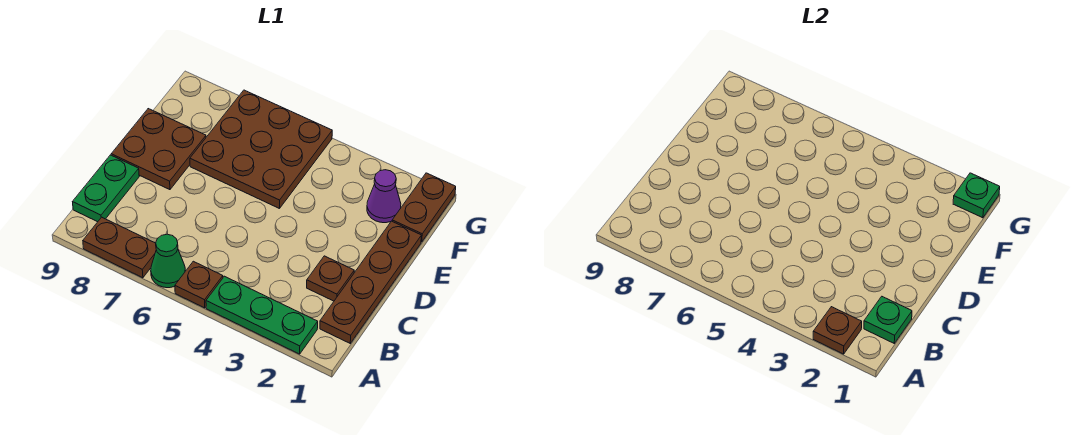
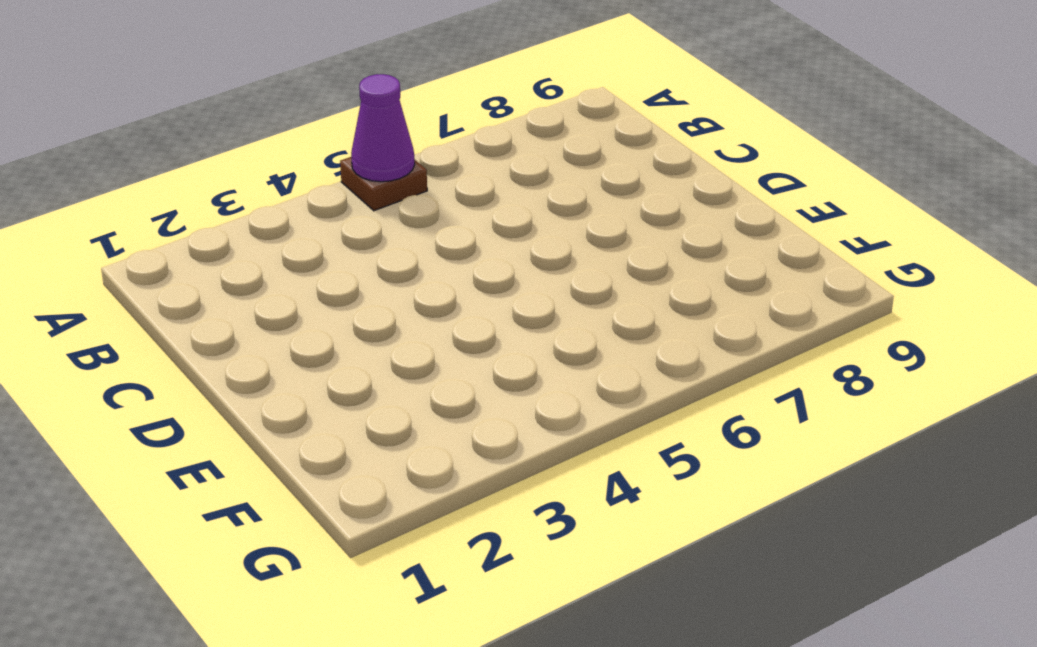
purple 1x1 cone [351,74,415,182] -> purple 1x1 cone moved to [367,170,401,223]
none -> green 1x3 plate [206,276,318,354]
none -> green 1x1 cone [151,234,185,288]
none -> brown 1x2 plate [83,217,156,278]

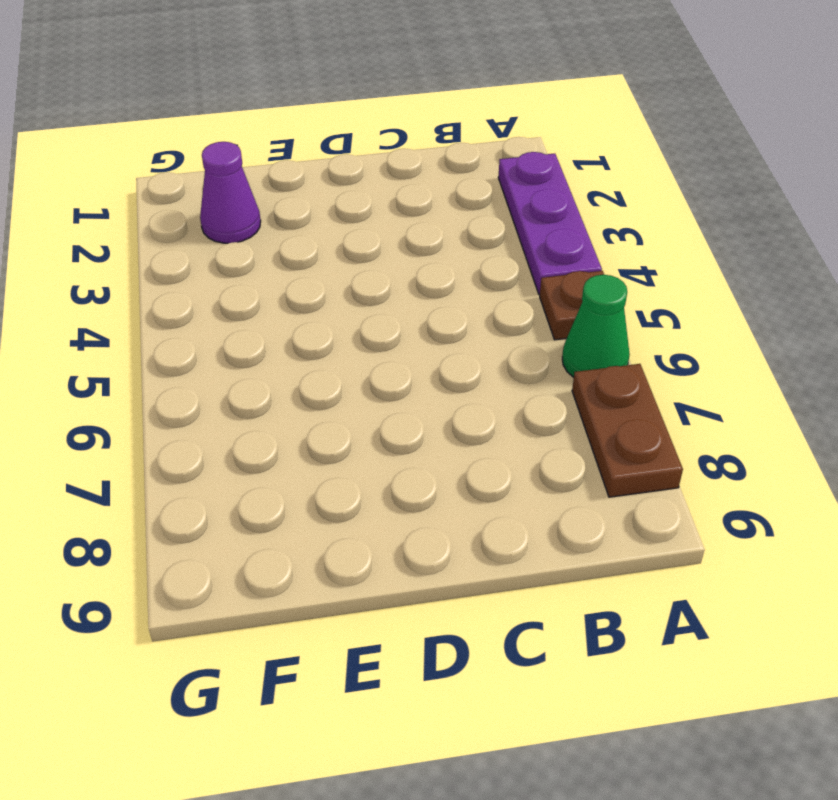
purple 1x3 plate [498,152,602,295] -> green 1x3 plate [206,276,318,354]
none -> brown 1x4 plate [320,221,421,343]
none -> green 1x2 plate [73,155,139,222]
none -> brown 1x1 plate [307,256,354,301]

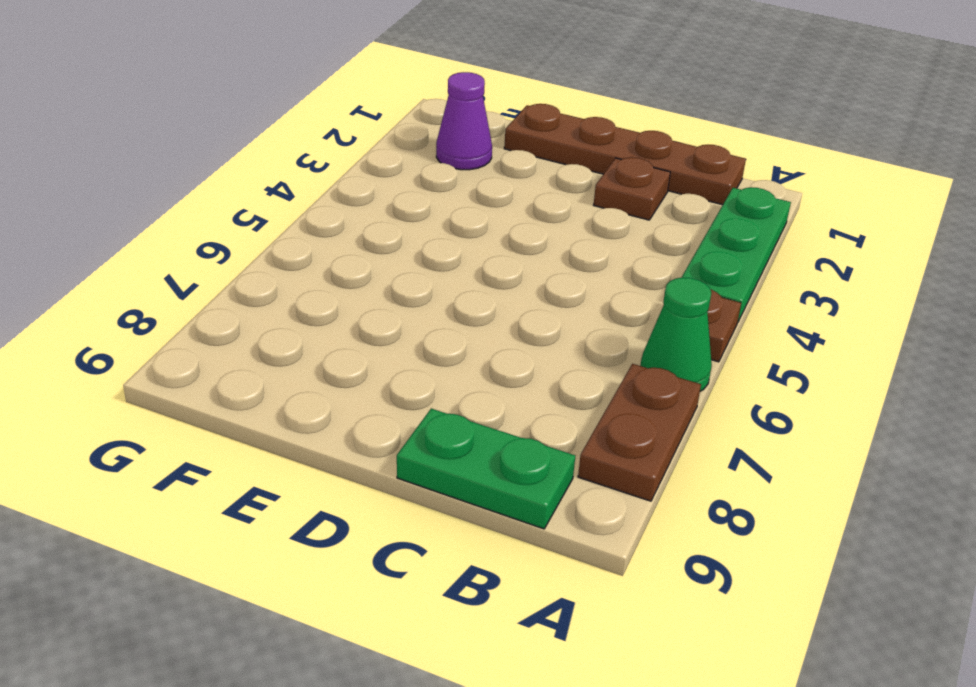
none -> brown 2x2 plate [111,109,206,190]
none -> brown 3x3 plate [190,90,332,209]
none -> brown 1x2 plate [392,173,456,242]

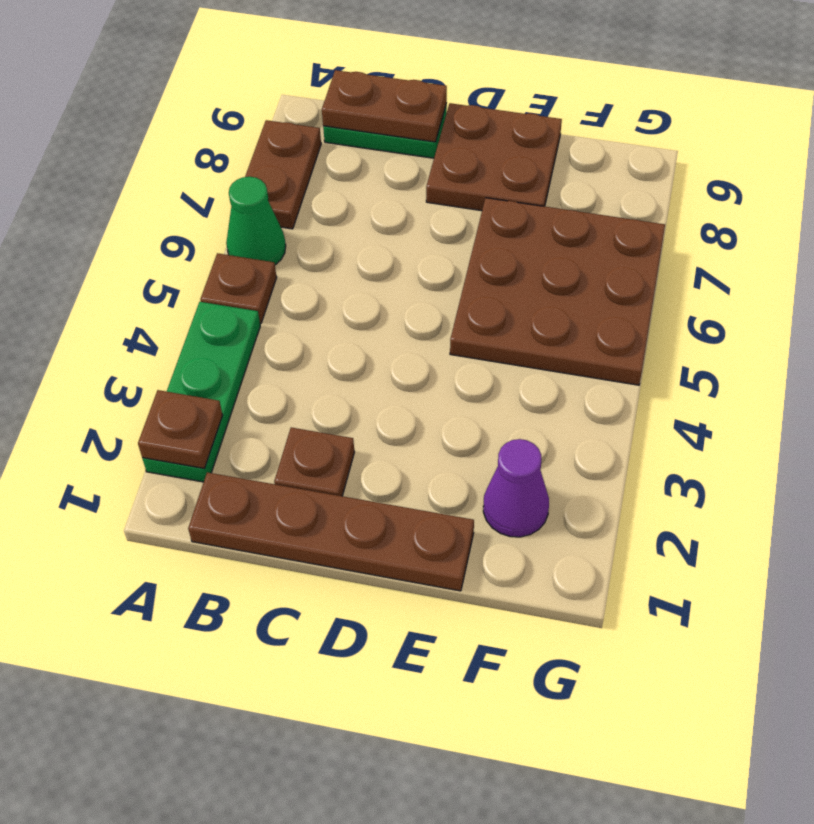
brown 1x2 plate [322,70,447,142] -> brown 1x2 plate moved to [392,173,456,242]
none -> green 1x1 plate [864,297,912,343]
none -> green 1x1 plate [953,173,1000,218]

